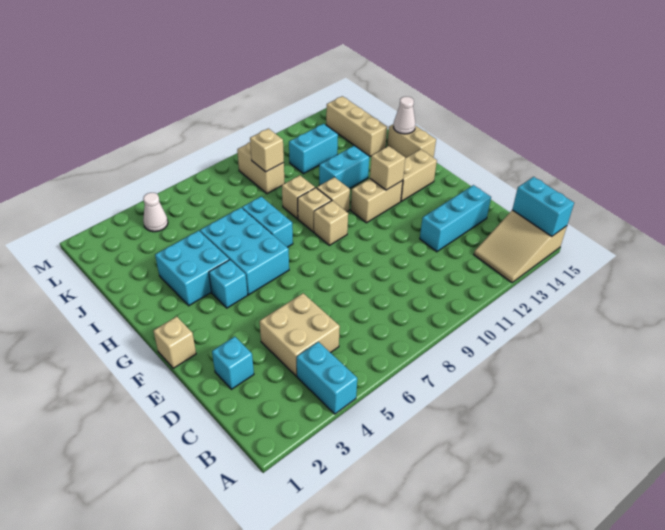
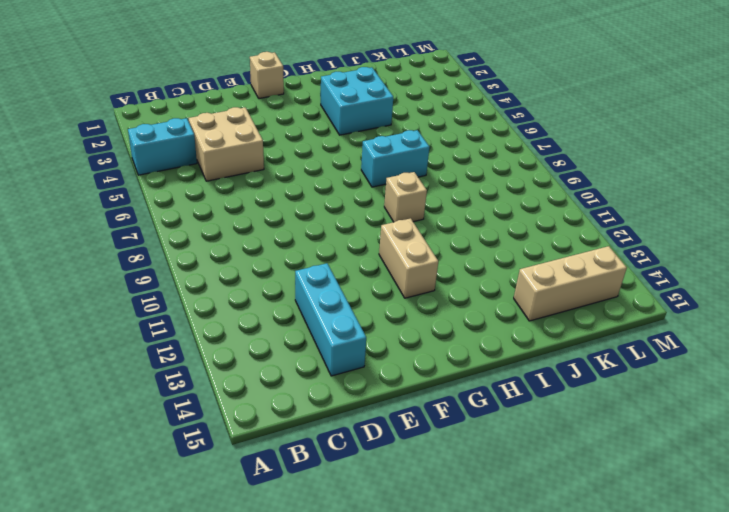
none -> tan 2x3 slope [474,210,567,283]
none -> cyan 1x1 brick [212,337,254,389]
none -> cyan 1x1 brick [209,260,248,308]

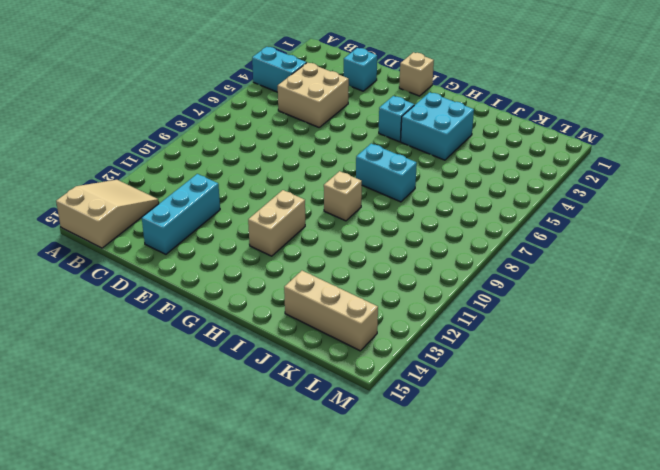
none -> cyan 2x3 brick [200,208,289,295]
none -> tan 1x1 brick [314,201,348,245]
none -> tan 1x2 brick [401,149,437,201]

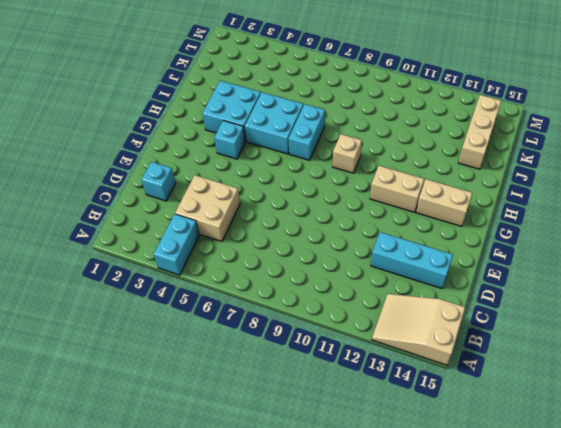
cyan 2x2 brick [245,92,303,154] -> cyan 2x3 brick [200,208,289,295]
none -> tan 1x1 brick [153,316,196,368]
none -> tan 1x1 brick [314,201,348,245]
none -> tan 1x1 brick [317,177,350,212]

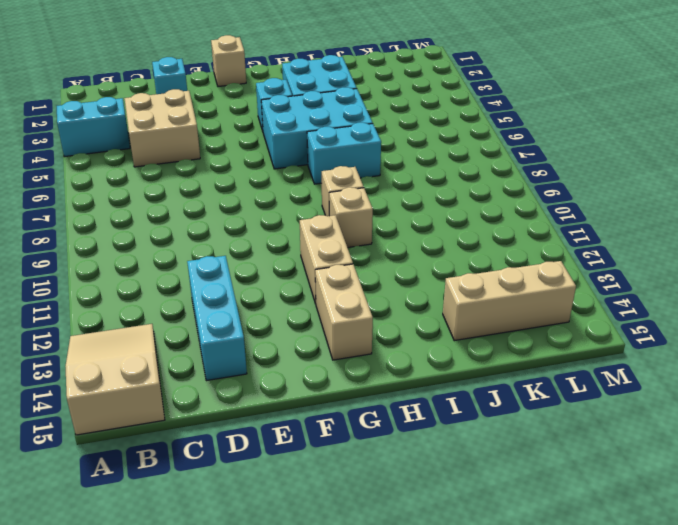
none -> tan 1x1 brick [314,201,348,245]
none -> tan 1x2 brick [387,124,436,158]
none -> tan 1x1 brick [282,175,315,219]

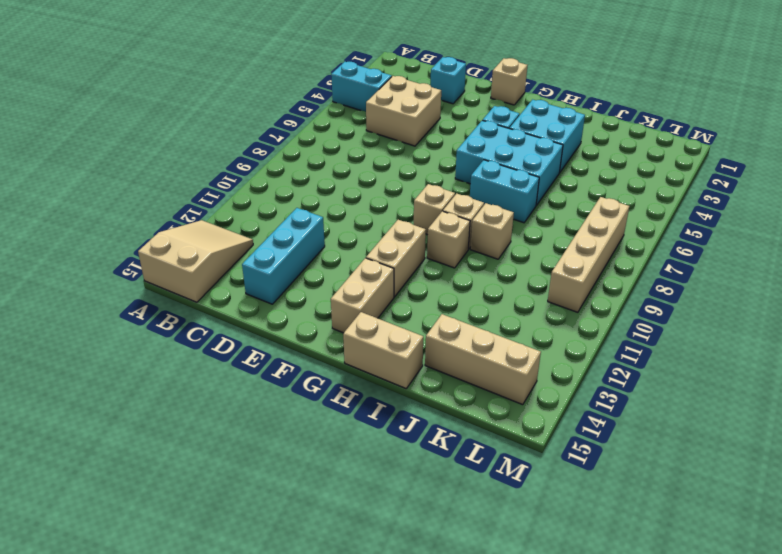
tan 1x4 brick [548,197,629,312] -> tan 1x2 brick [237,142,285,194]
none -> cyan 1x2 brick [319,146,369,189]
none -> cyan 1x2 brick [289,124,338,174]
none -> white 1x1 cone [143,193,168,232]

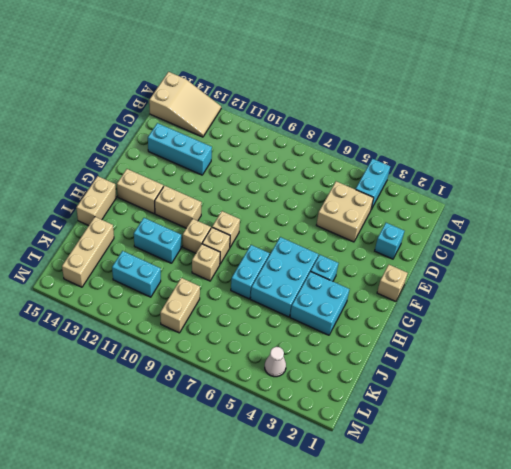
none -> cyan 1x2 brick [512,177,574,236]
none -> tan 1x1 brick [370,146,405,190]
none -> white 1x1 cone [393,97,415,134]

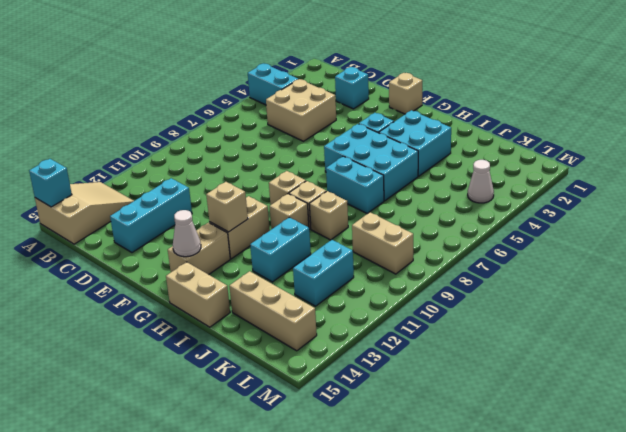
cyan 1x1 brick [29,159,72,207] -> cyan 1x2 brick [512,177,574,236]
white 1x1 cone [173,210,201,257] -> white 1x1 cone moved to [393,97,415,134]
none -> tan 1x1 brick [250,129,284,172]

